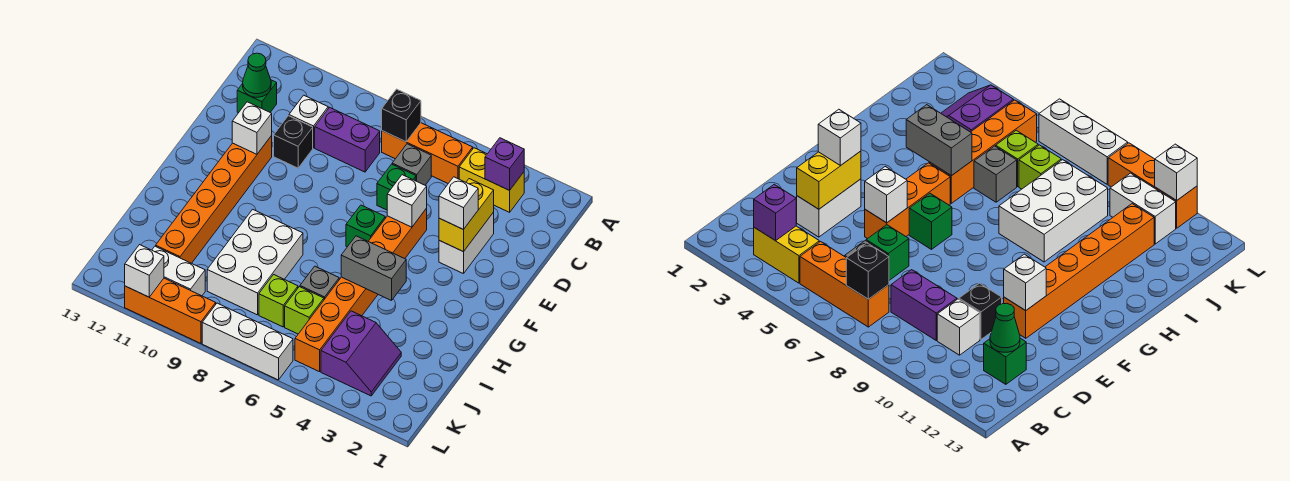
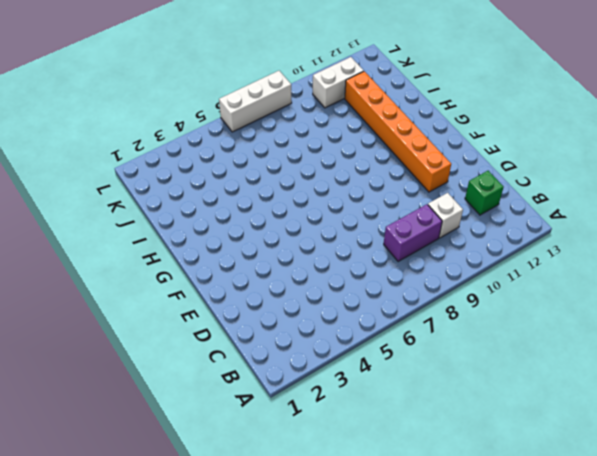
none -> yellow 1x2 brick [459,148,524,212]
none -> orange 1x3 brick [382,123,473,183]
none -> grey 1x1 brick [392,144,431,185]
none -> white 1x2 brick [439,212,494,274]

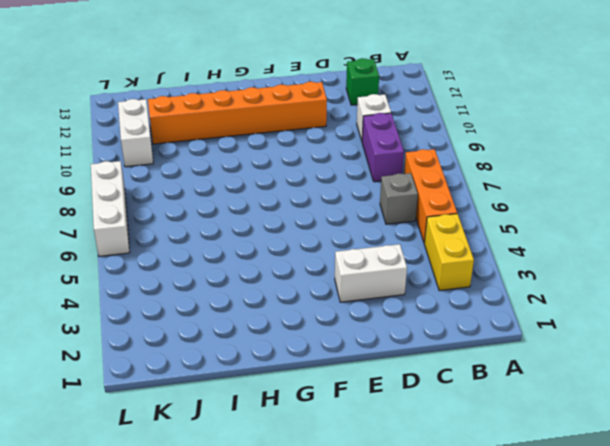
none -> green 1x1 brick [377,164,416,210]
none -> black 1x1 brick [274,116,313,168]
none -> orange 1x3 brick [368,209,427,259]
none -> green 1x1 brick [346,205,385,247]

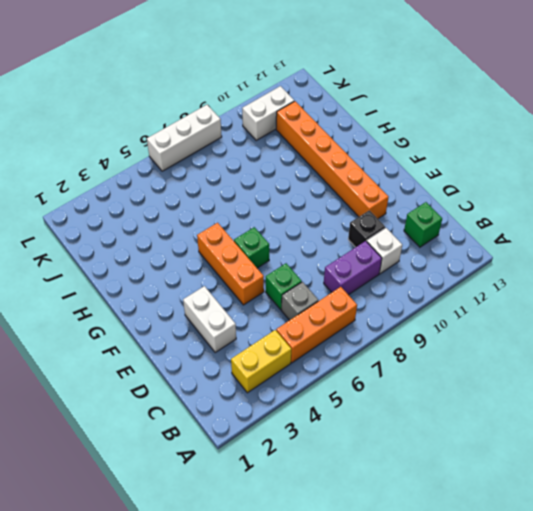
none -> orange 1x4 brick [295,277,378,372]
none -> white 2x3 brick [207,209,303,315]
none -> grey 1x1 brick [300,266,339,299]
none -> purple 2x2 slope [321,311,401,396]

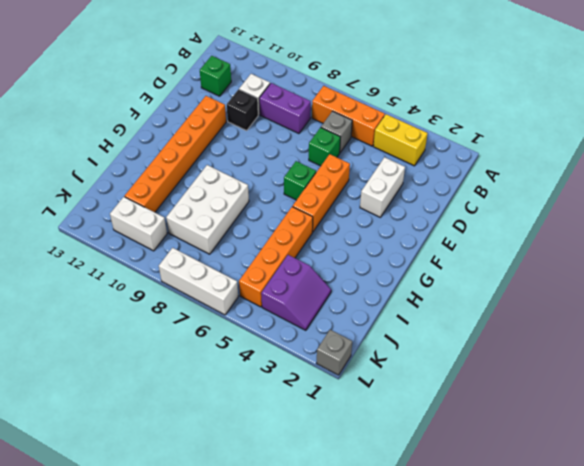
grey 1x1 brick [317,330,352,375] -> grey 1x1 brick moved to [300,266,339,299]
none -> lime 1x1 brick [285,287,324,334]
none -> lime 1x1 brick [259,275,298,327]
none -> orange 1x3 brick [125,278,216,343]
none -> purple 1x1 brick [485,138,524,190]

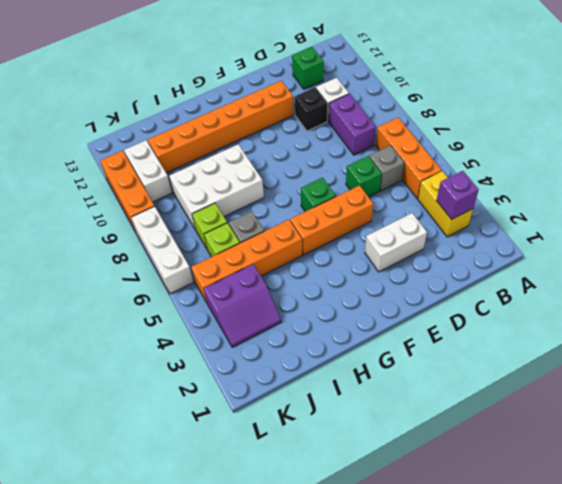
none -> black 1x1 brick [382,89,421,142]
none -> green 1x1 cone [243,53,271,97]
none -> yellow 1x2 brick [439,179,494,252]
none -> white 1x1 brick [387,175,427,227]

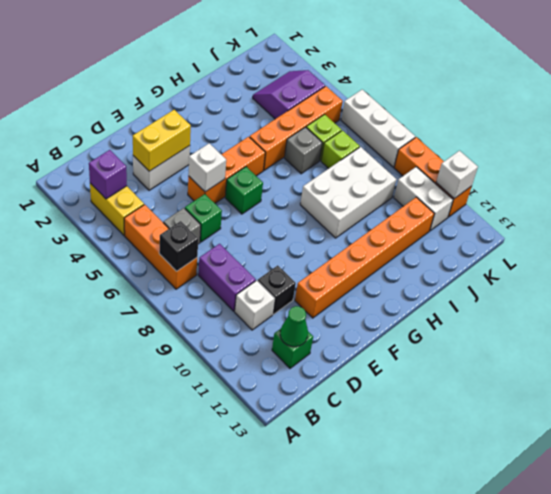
none -> white 1x1 brick [232,102,272,154]
none -> grey 1x2 brick [341,236,406,301]
none -> white 1x1 brick [439,177,478,230]

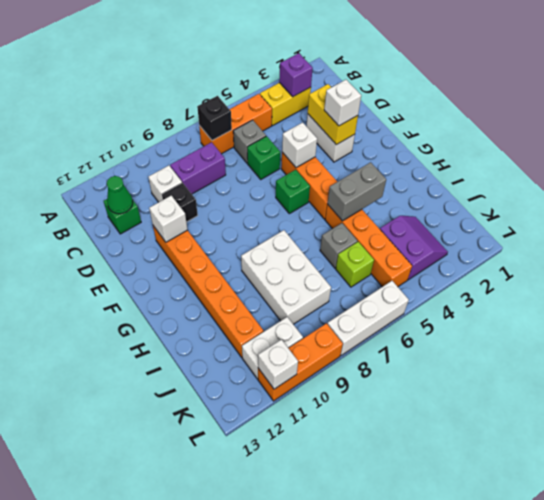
none -> lime 1x1 brick [259,275,298,327]

